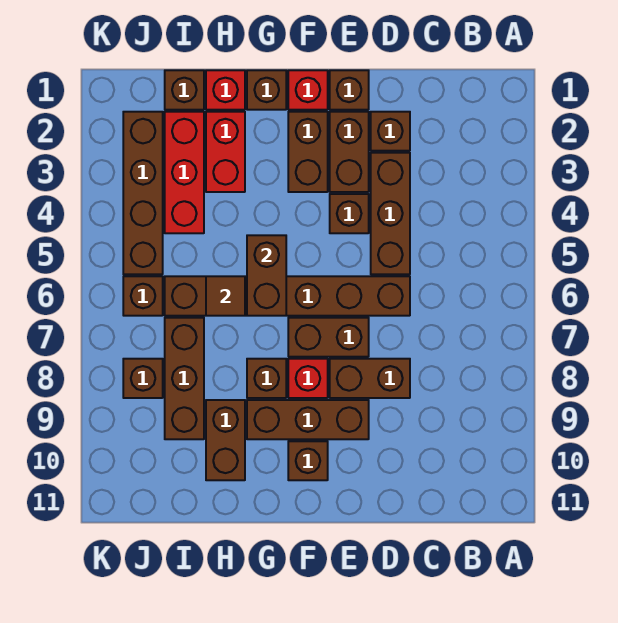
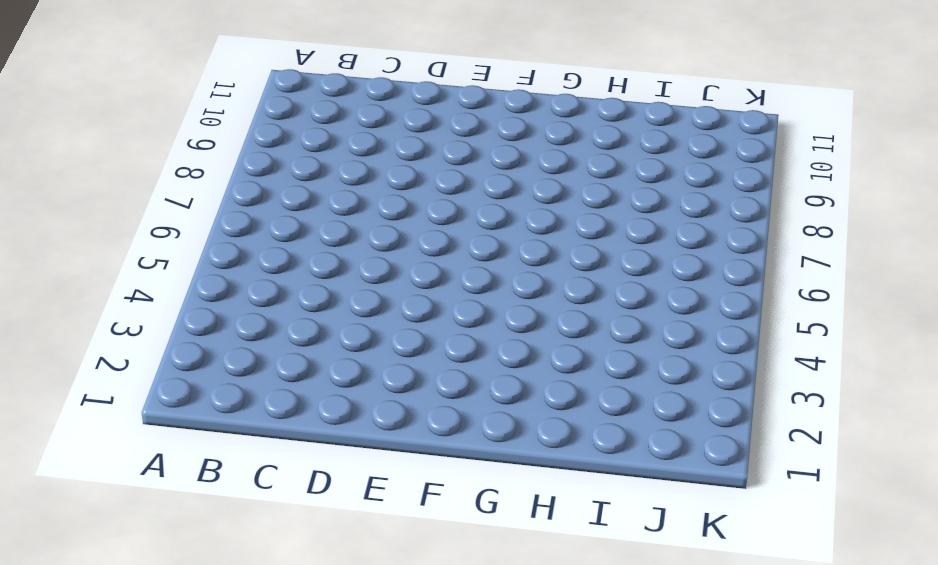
none -> brown 1x1 brick [371,112,410,151]
none -> brown 1x3 brick [371,153,410,274]
none -> brown 1x6 brick [165,276,410,316]

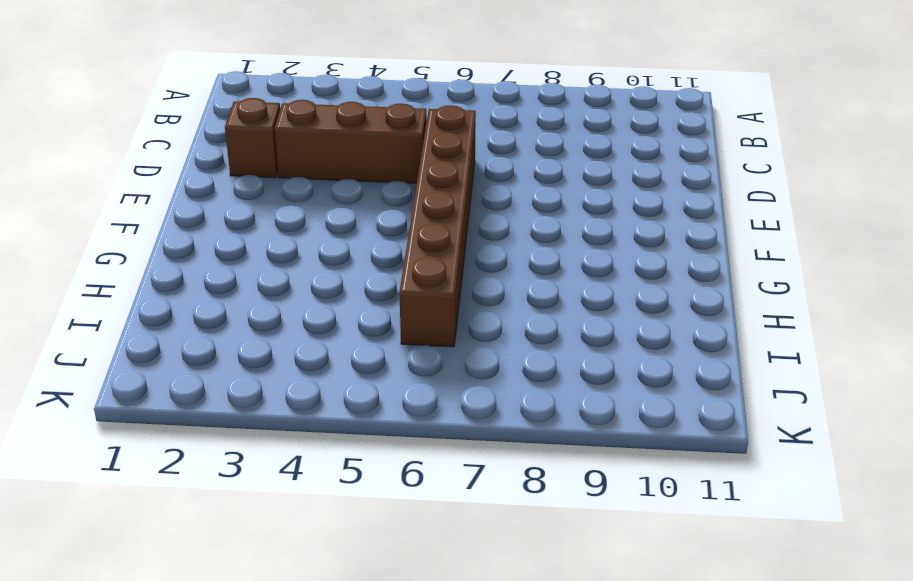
none -> brown 1x2 brick [330,359,410,398]
none -> brown 1x1 brick [330,70,369,110]
none -> brown 1x2 brick [330,112,369,192]

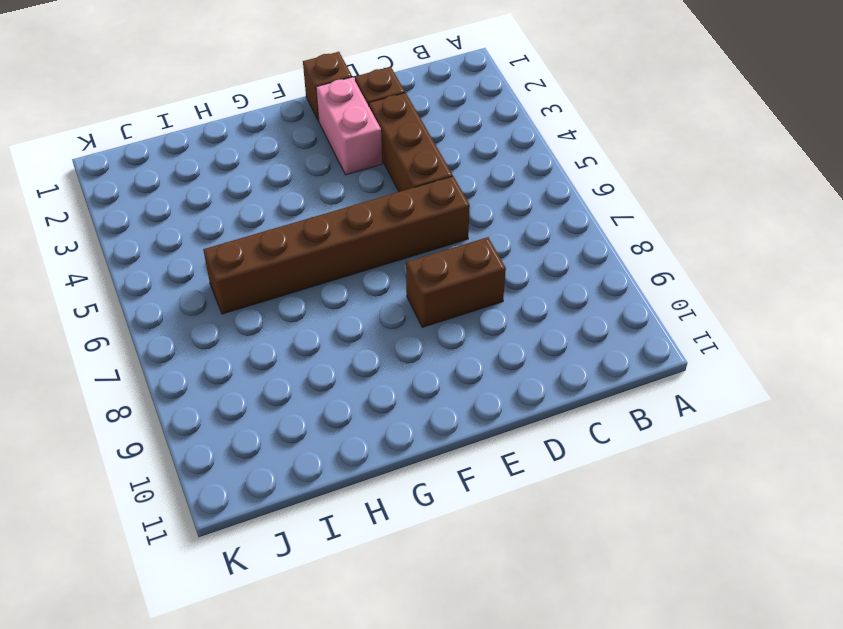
pink 1x2 brick [316,77,382,175] -> brown 1x2 brick [330,112,369,192]
none -> brown 1x1 brick [330,194,369,233]
none -> brown 1x2 brick [288,318,369,357]
none -> brown 1x3 brick [247,400,369,439]

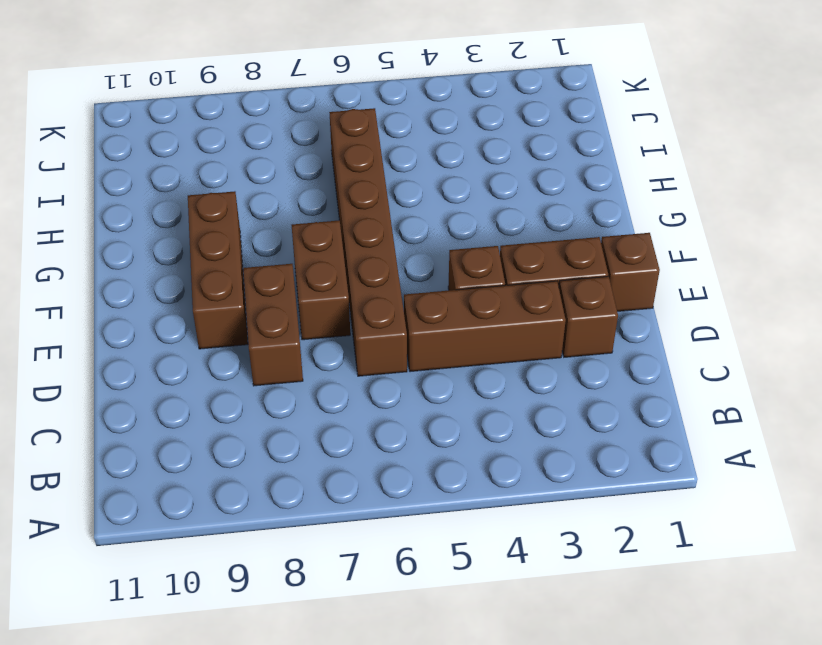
none -> red 1x1 brick [288,70,328,110]
none -> brown 1x2 brick [288,112,328,192]
none -> red 1x1 brick [288,359,328,398]

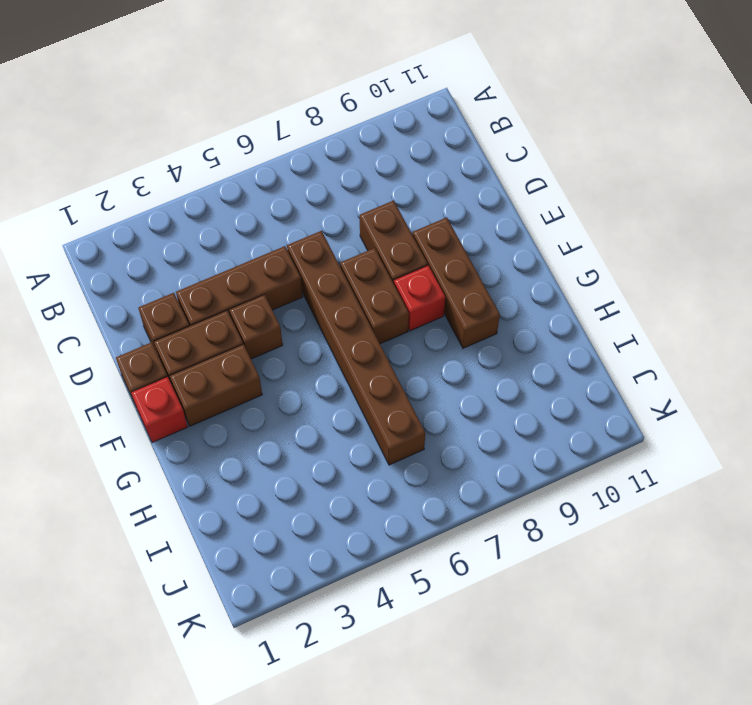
none -> brown 1x1 brick [288,441,328,480]
none -> brown 1x1 brick [247,70,286,110]
none -> brown 1x1 brick [247,359,286,398]

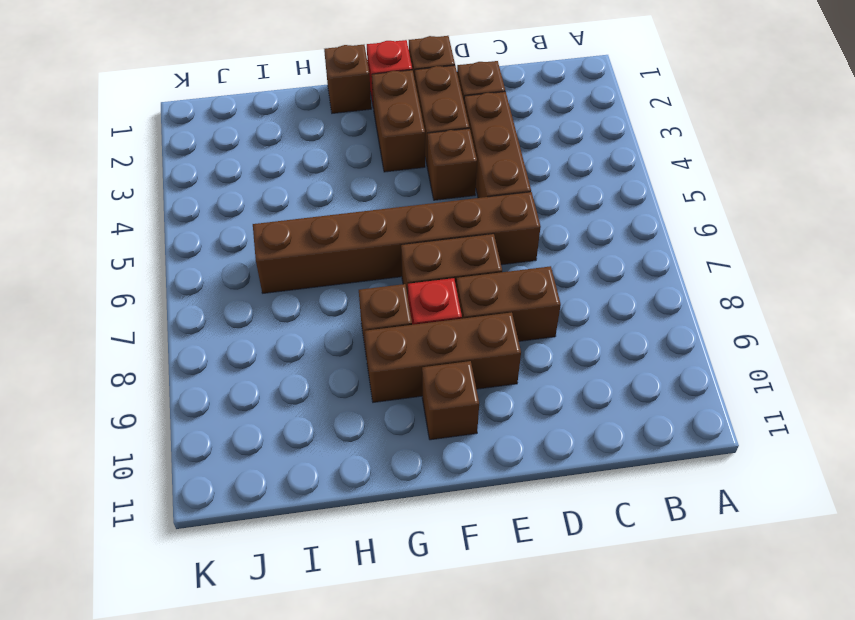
none -> red 1x1 brick [206,70,245,110]
none -> red 1x2 brick [206,112,245,192]
none -> brown 1x2 brick [206,400,245,480]

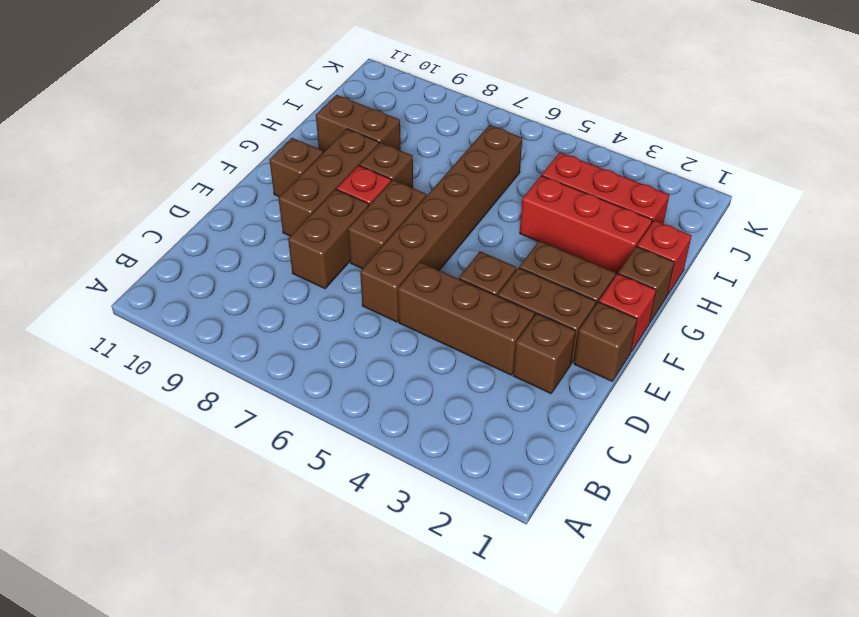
red 1x3 brick [520,175,652,274] -> red 1x2 brick [206,112,245,192]
none -> brown 1x1 brick [165,70,204,110]
none -> brown 1x3 brick [165,318,204,439]
none -> brown 1x4 brick [123,112,163,274]

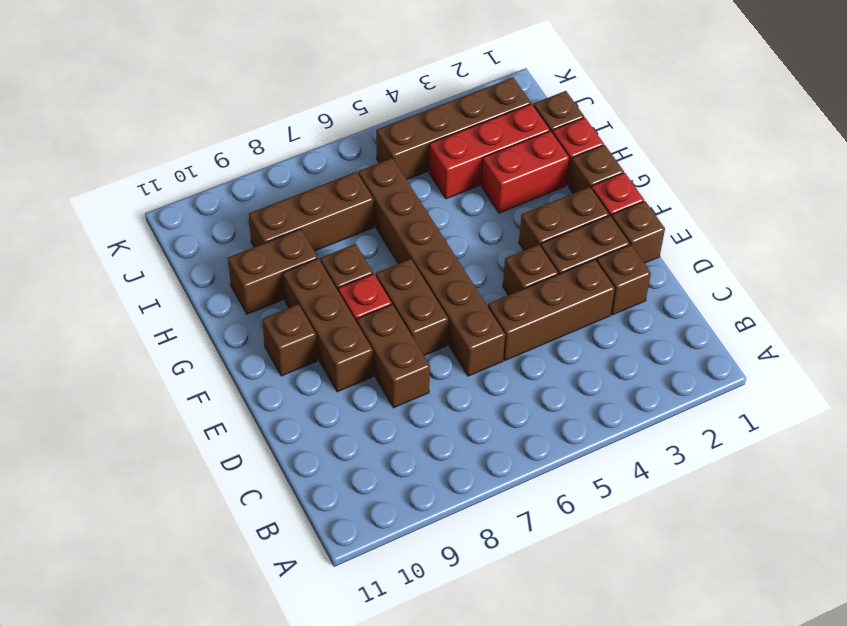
none -> brown 1x1 brick [123,276,163,316]
none -> brown 1x1 brick [123,359,163,398]
none -> brown 1x2 brick [247,235,286,316]

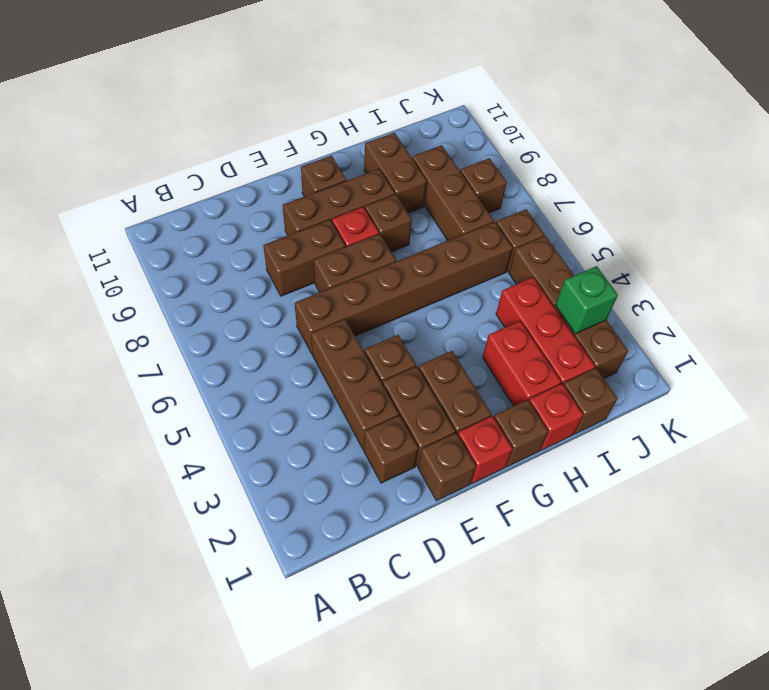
green 1x1 brick [555,266,618,334] -> none
none -> brown 1x2 brick [247,235,286,316]
none -> brown 1x1 tile [206,276,245,316]

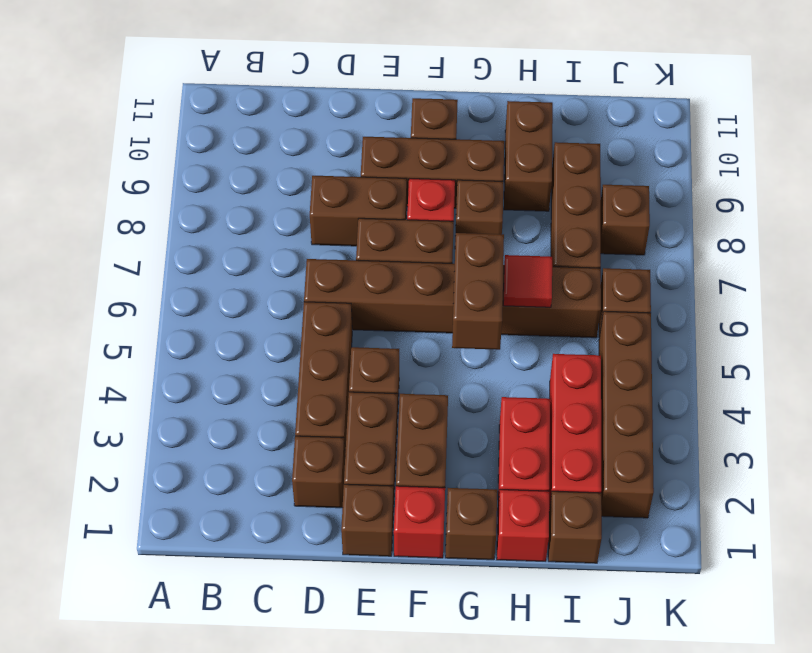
red 1x1 tile [503,255,552,307] -> brown 1x1 tile [206,276,245,316]

